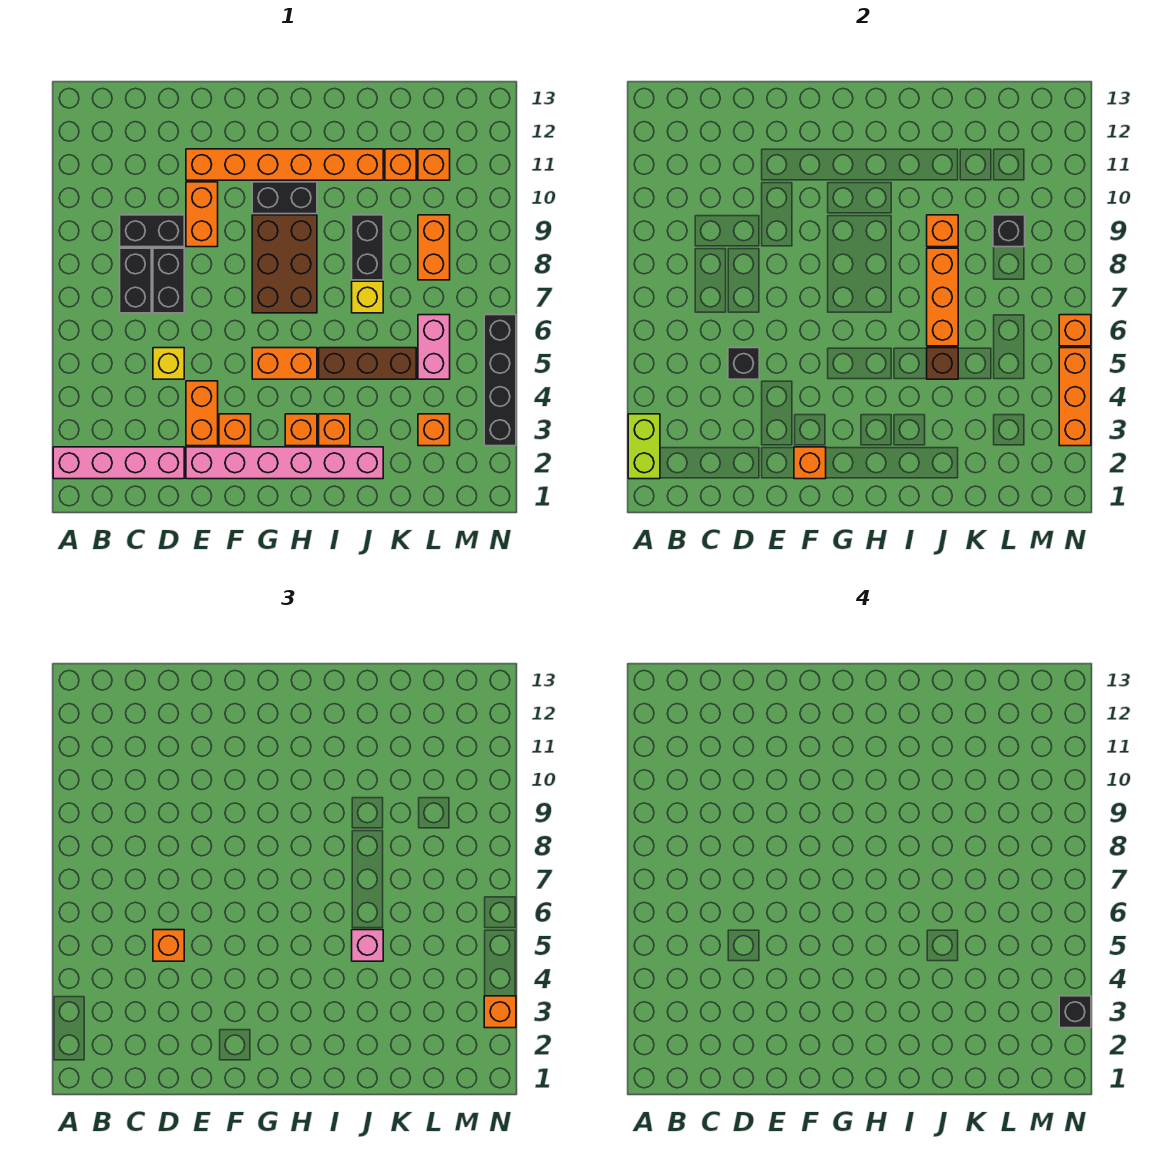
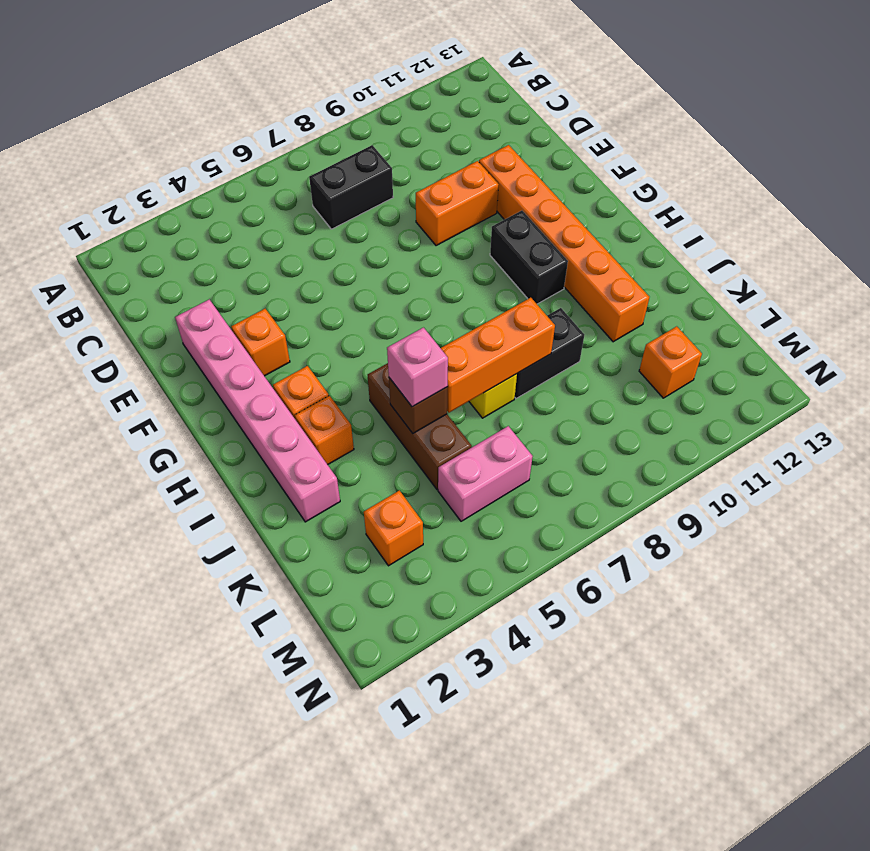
none -> pink 1x4 brick [53,447,184,479]
none -> black 1x2 brick [120,215,184,247]
none -> yellow 1x1 brick [153,348,184,379]
none -> black 1x2 brick [153,248,184,313]

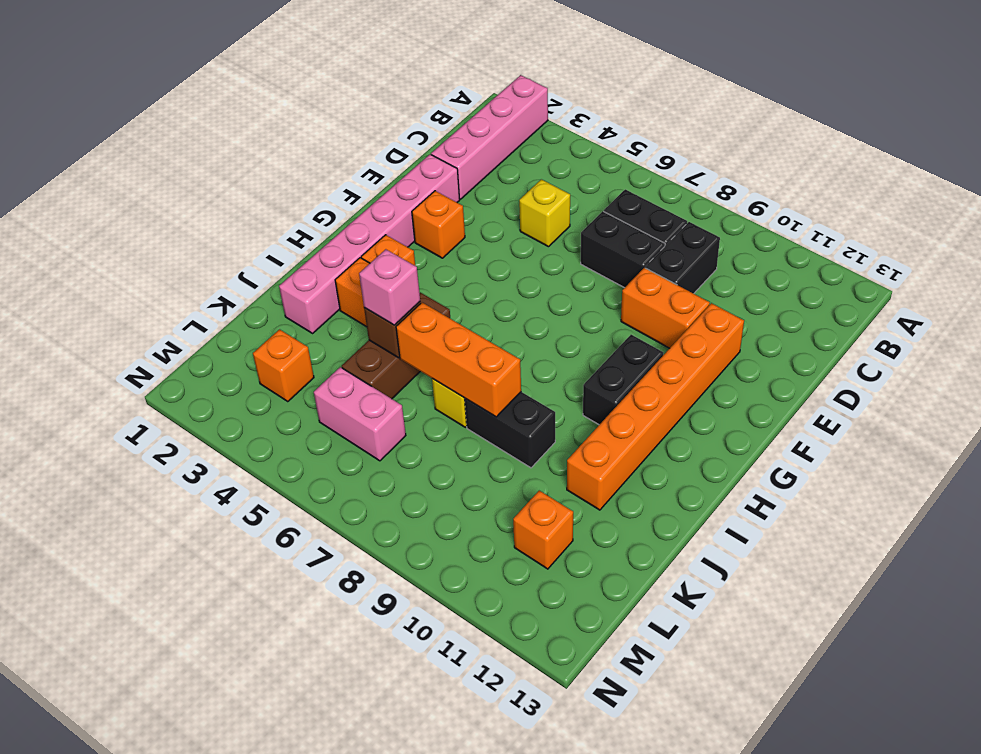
none -> orange 1x2 brick [186,381,218,446]
none -> orange 1x2 brick [252,348,317,379]
none -> brown 2x3 brick [252,215,317,313]
none -> orange 1x1 brick [385,149,416,180]

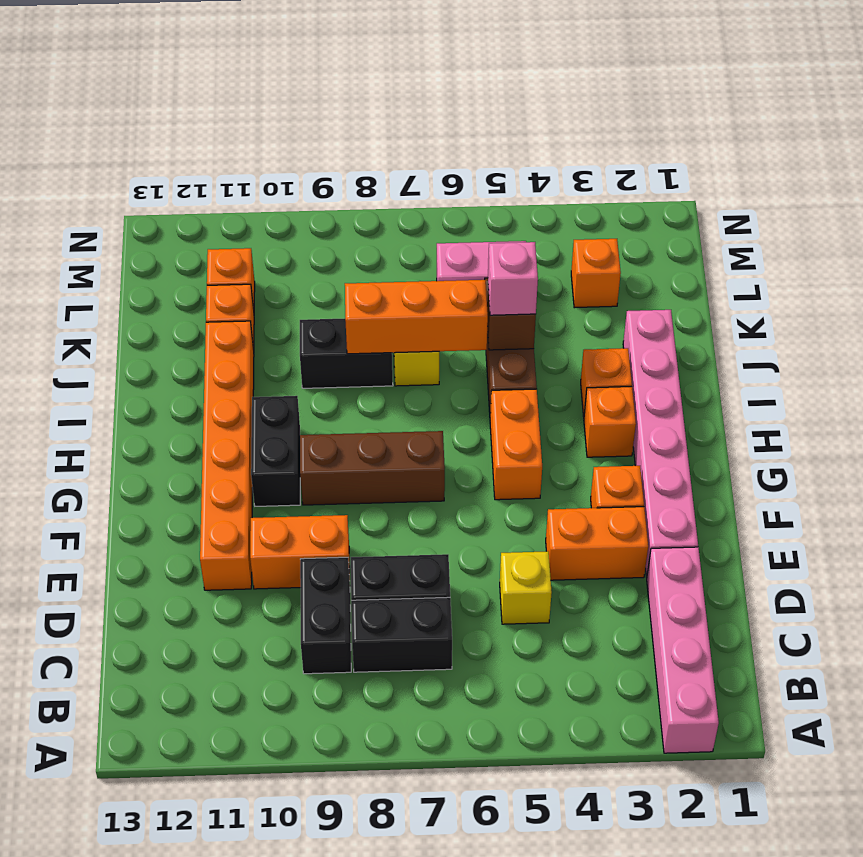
brown 1x3 brick [300,431,445,505] -> brown 2x3 brick [252,215,317,313]
none -> orange 1x2 brick [418,215,450,280]
none -> black 1x4 brick [484,315,516,446]
none -> lime 1x2 brick [628,414,660,479]
none -> black 1x1 brick [728,348,759,379]

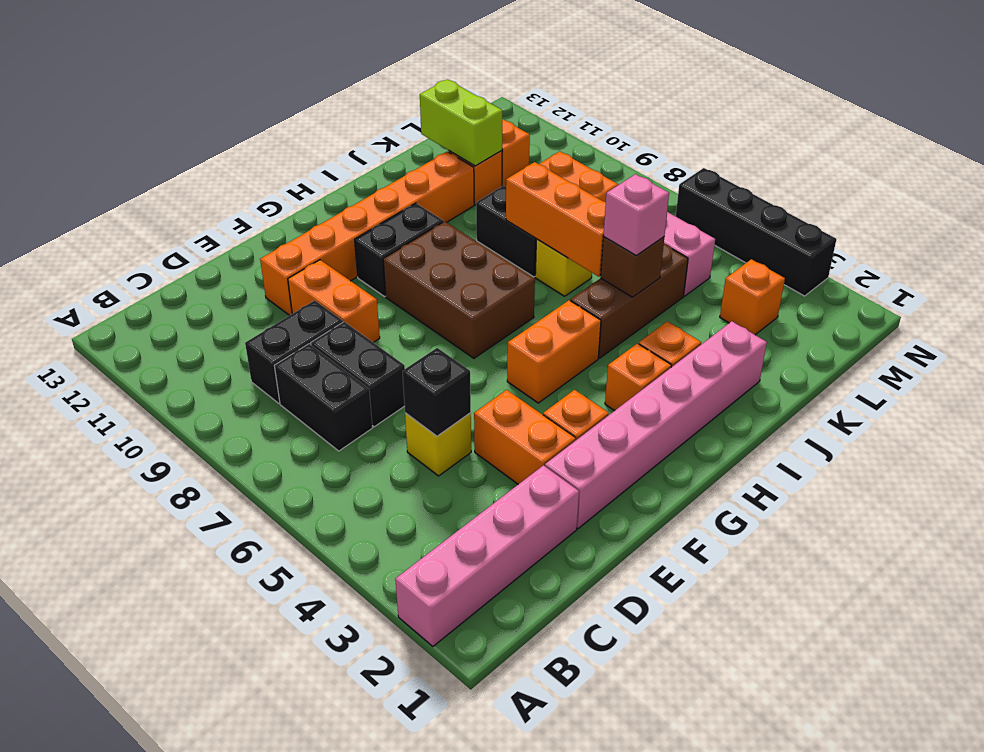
lime 1x2 brick [420,79,502,166] -> lime 1x2 brick moved to [628,414,660,479]
none -> orange 1x1 brick [794,447,826,479]
none -> orange 1x1 brick [927,215,958,247]
none -> black 1x1 brick [993,215,1025,247]
none -> orange 1x3 brick [1059,348,1091,446]

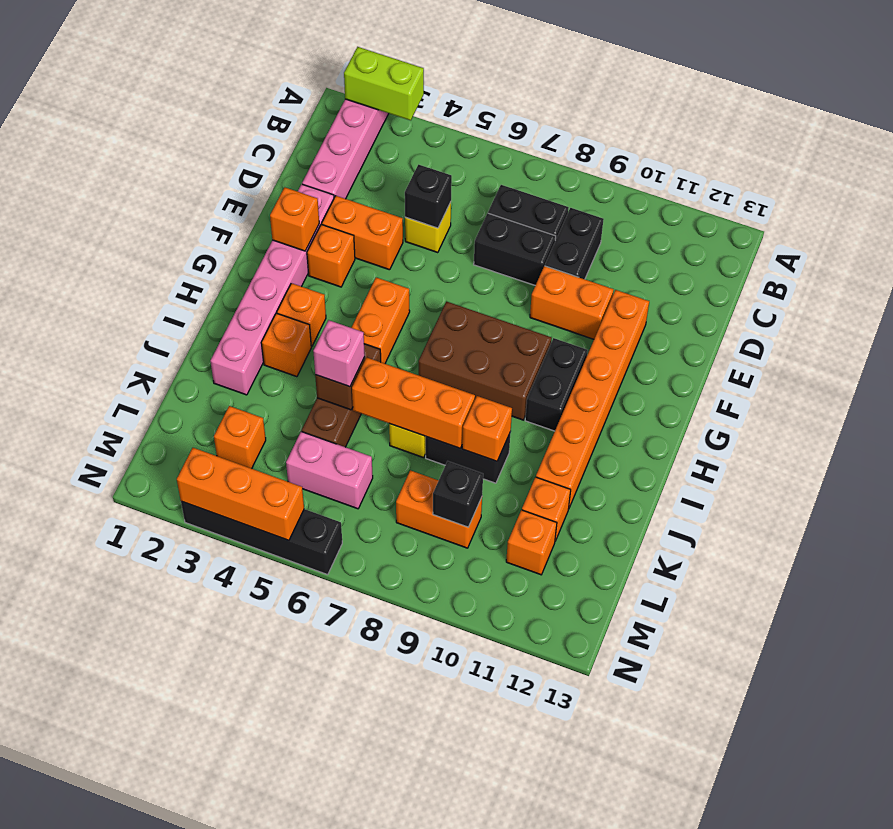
none -> orange 1x1 brick [1059,315,1091,346]
none -> orange 1x1 brick [153,930,184,961]
none -> orange 1x1 brick [484,996,516,1028]
none -> black 1x1 brick [1059,996,1091,1028]

